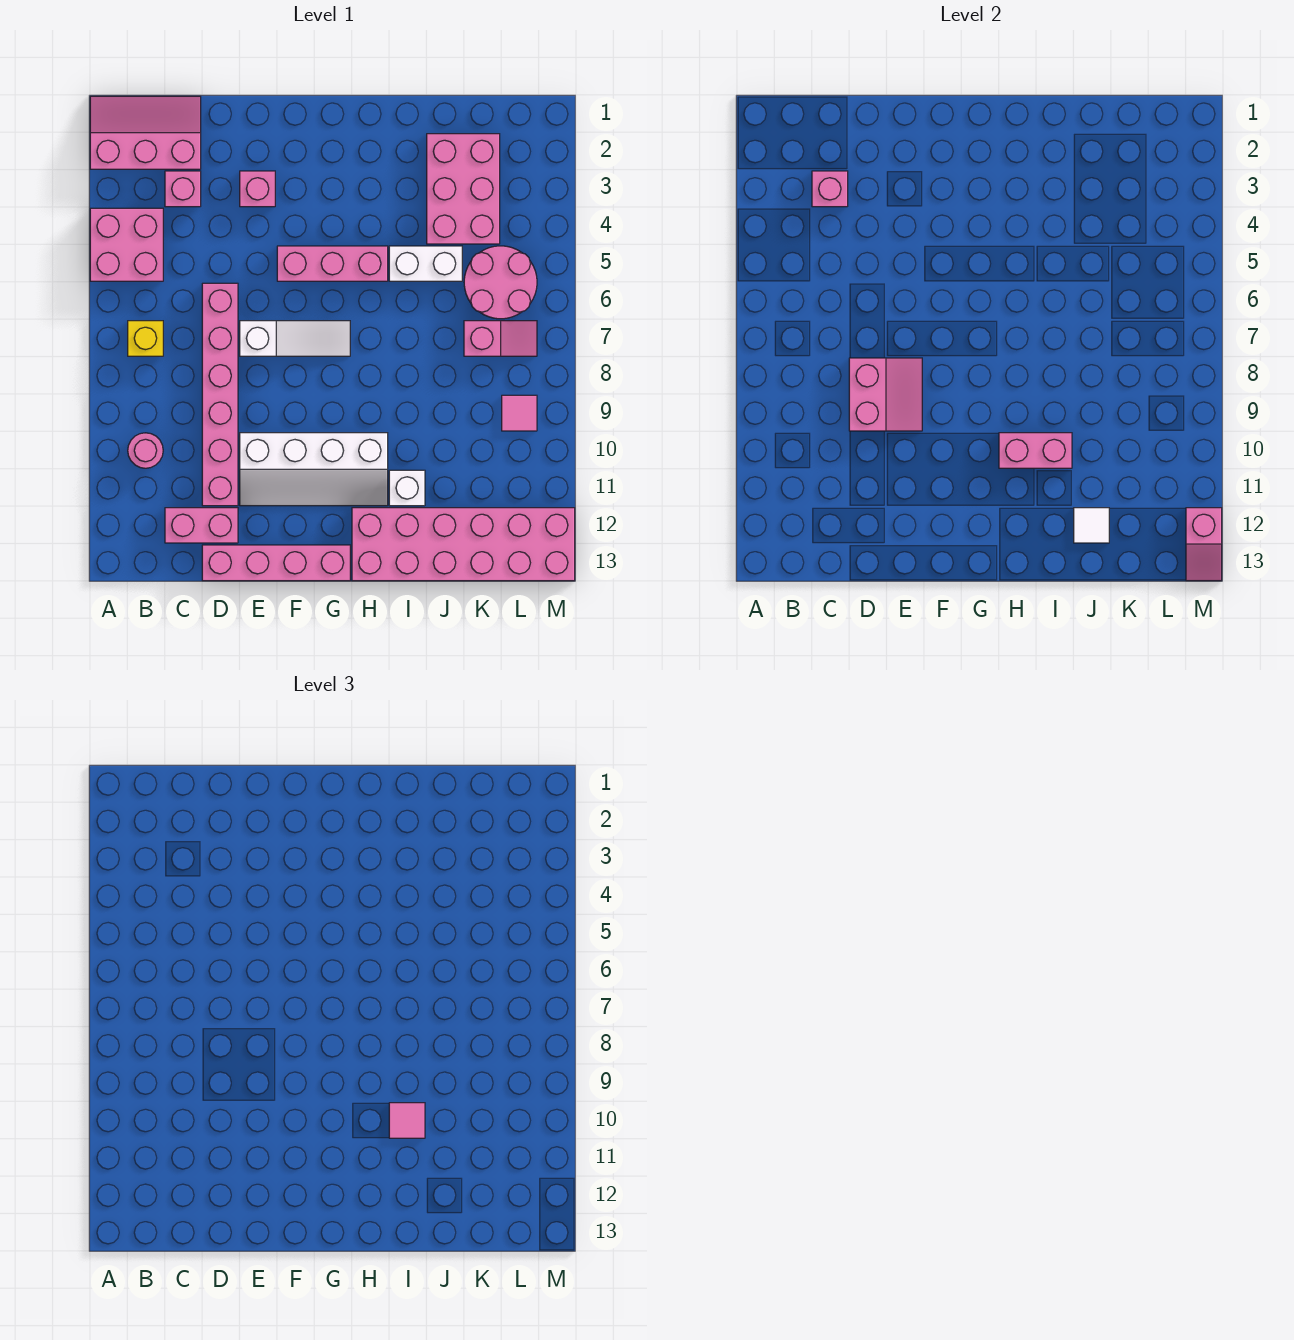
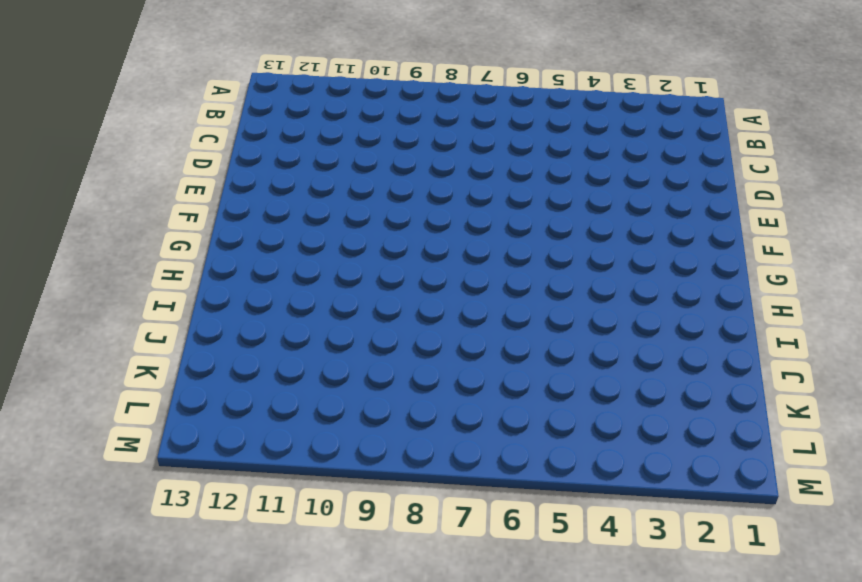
none -> pink 2x3 slope [90,96,201,169]
none -> pink 2x2 brick [90,208,163,281]
none -> yellow 1x1 brick [128,321,163,356]

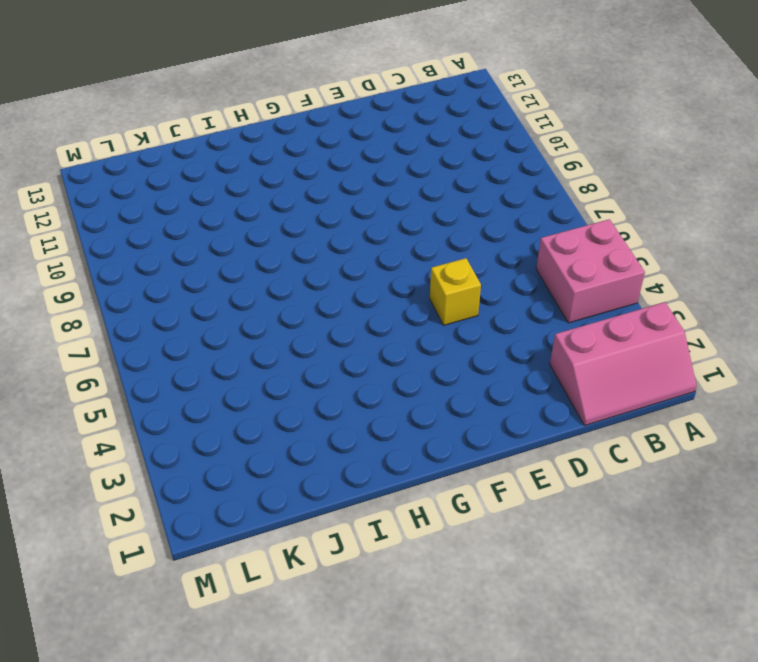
yellow 1x1 brick [430,258,481,325] -> yellow 1x1 brick moved to [128,321,163,356]
none -> pink 1x1 round brick [128,433,163,468]
none -> pink 1x1 brick [165,171,201,207]
none -> pink 1x2 brick [165,508,238,543]

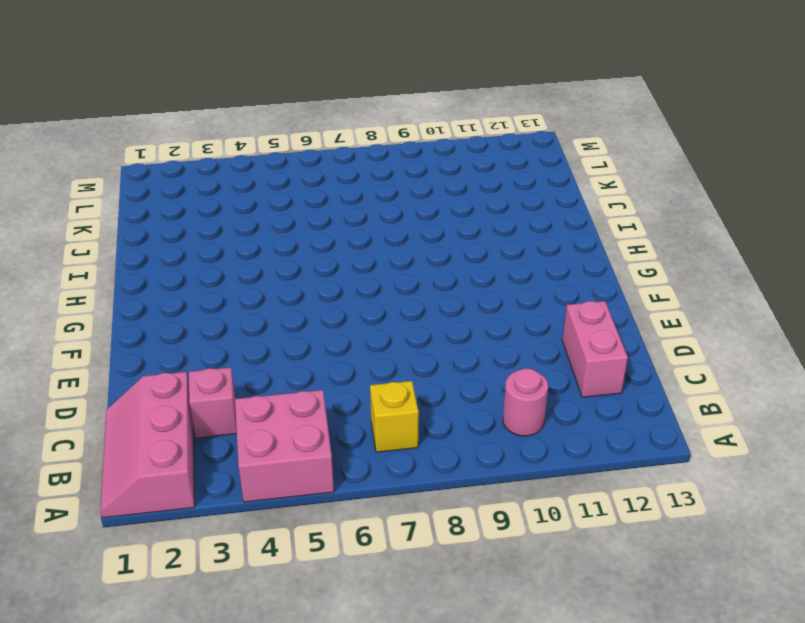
none -> pink 1x6 brick [202,283,238,506]
none -> pink 1x4 brick [202,545,350,581]
none -> pink 1x1 brick [240,171,275,207]

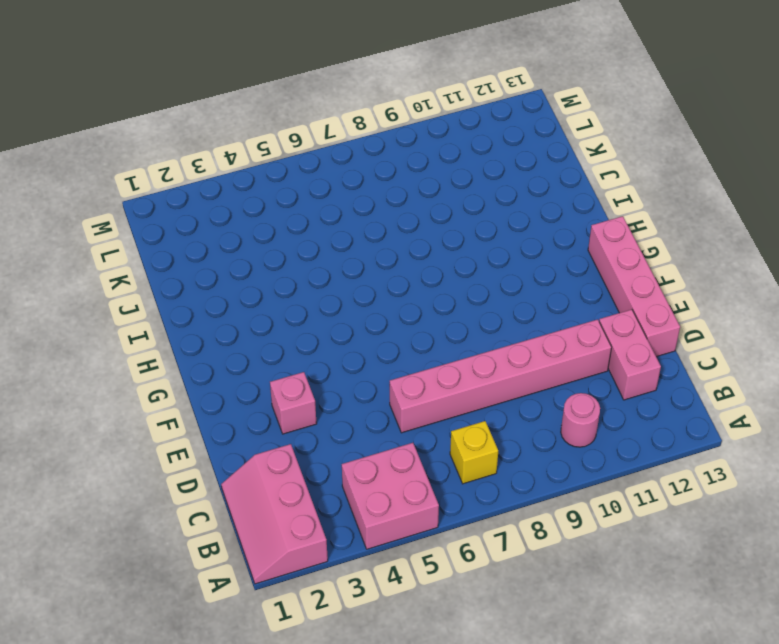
none -> pink 1x1 brick [165,171,201,207]
none -> white 1x3 slope [240,321,350,356]
none -> white 2x4 slope [240,433,388,506]

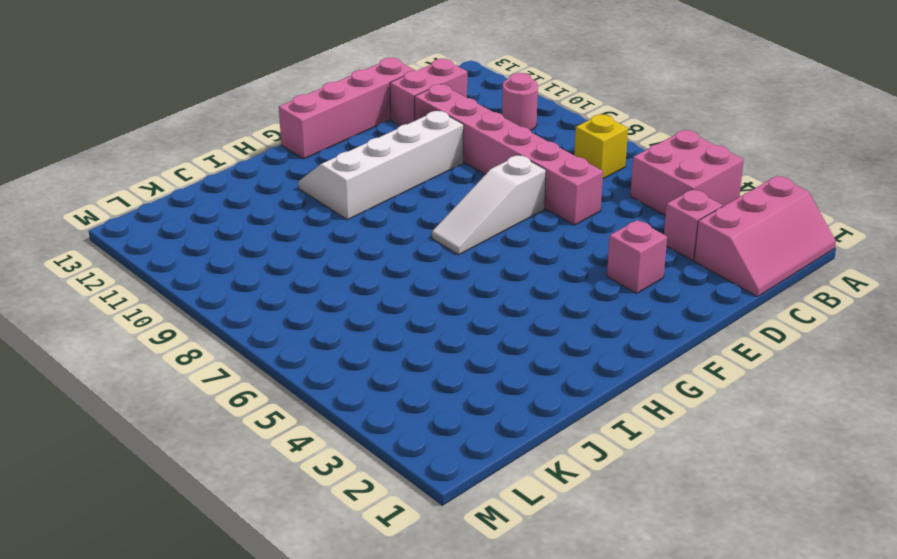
none -> pink 1x3 brick [277,246,388,281]
none -> pink 2x6 brick [352,508,575,581]
none -> white 1x2 brick [389,246,462,281]

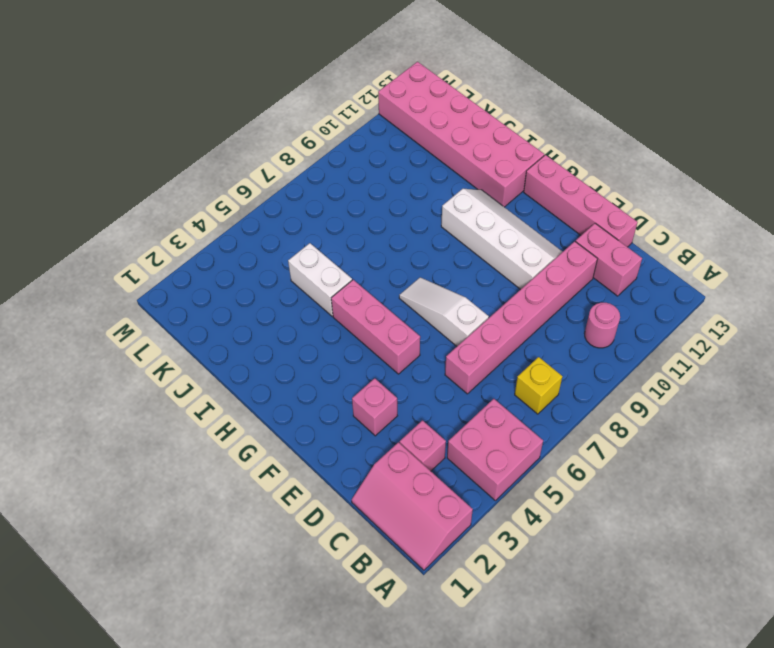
none -> white 1x1 brick [389,470,425,506]
none -> pink 2x3 brick [427,134,500,244]
none -> pink 2x2 round brick [464,246,537,319]

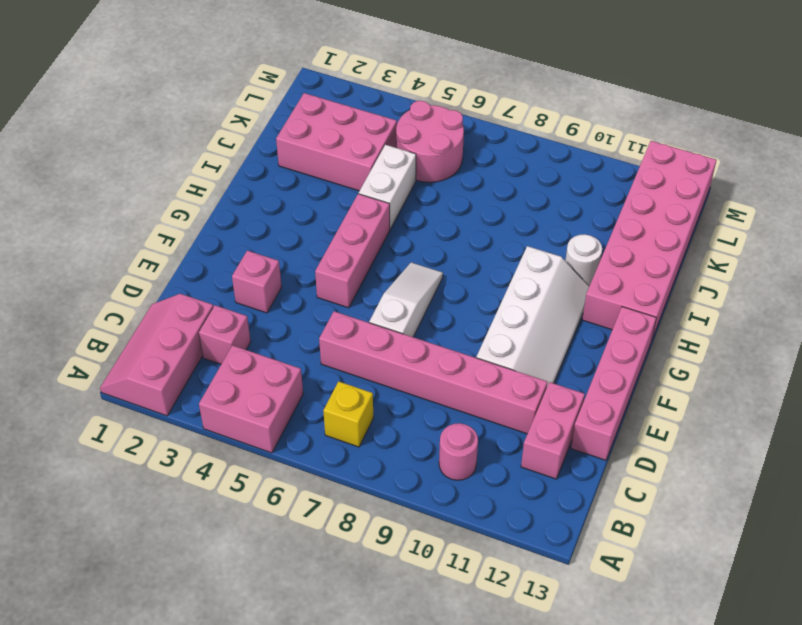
white 1x1 round brick [565,235,602,286] -> white 1x1 brick [389,470,425,506]
none -> pink 1x2 slope [464,321,537,356]
none -> pink 1x1 tile [502,395,537,431]
none -> pink 1x1 brick [812,171,848,207]

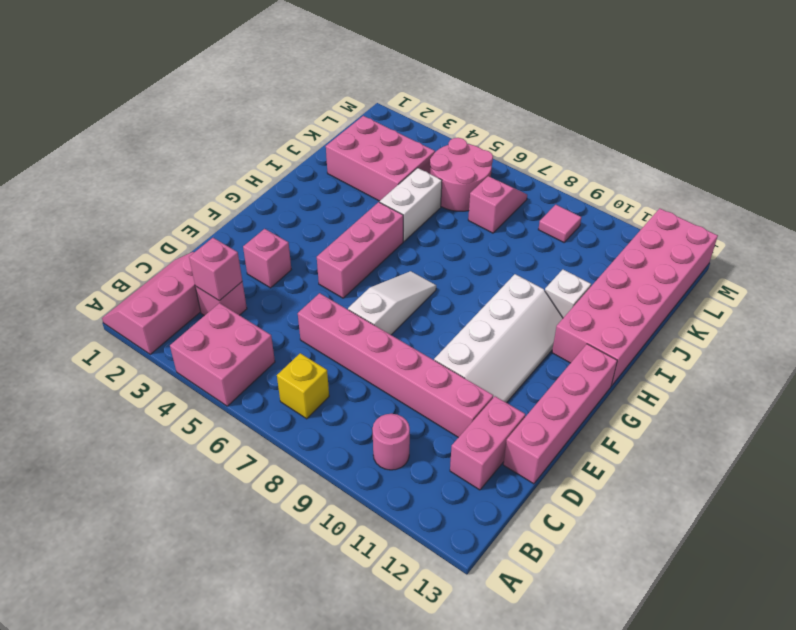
none -> pink 2x2 slope [849,358,922,431]
none -> pink 1x2 brick [999,433,1072,468]
none -> white 1x1 tile [1074,508,1109,543]

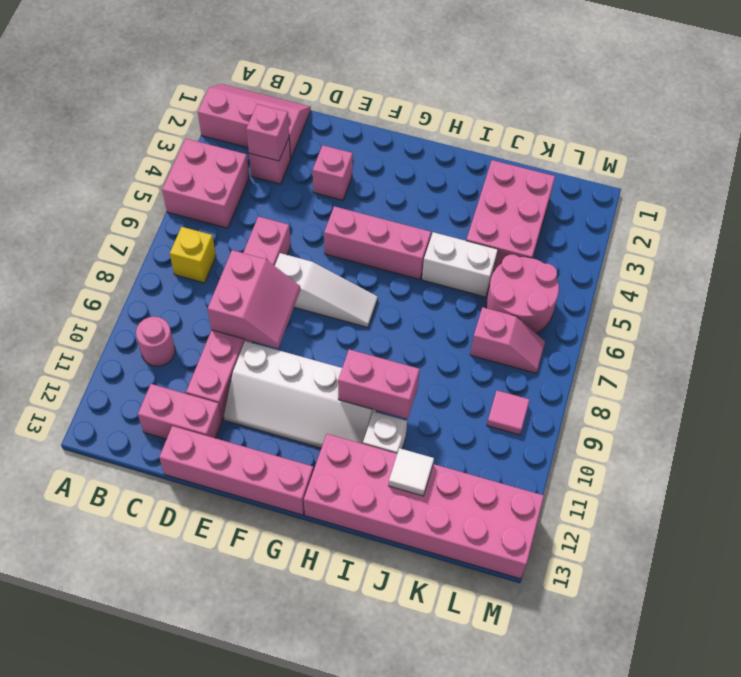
none -> pink 1x2 slope [1186,508,1222,581]
none -> pink 1x1 tile [389,1103,425,1138]

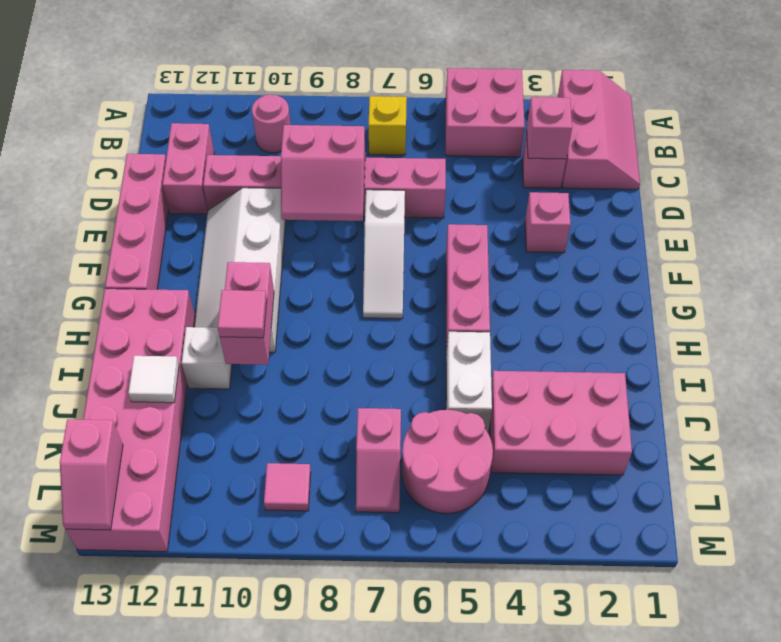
pink 1x2 slope [60,419,123,530] -> pink 1x2 slope turned to [1186,508,1222,581]

